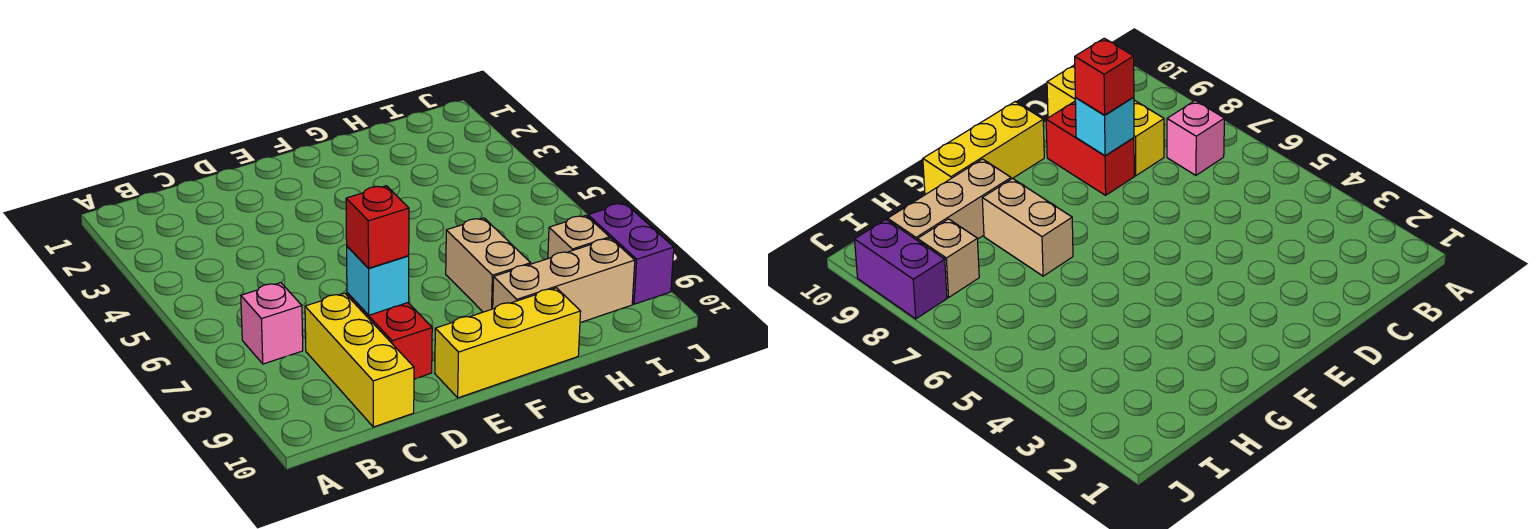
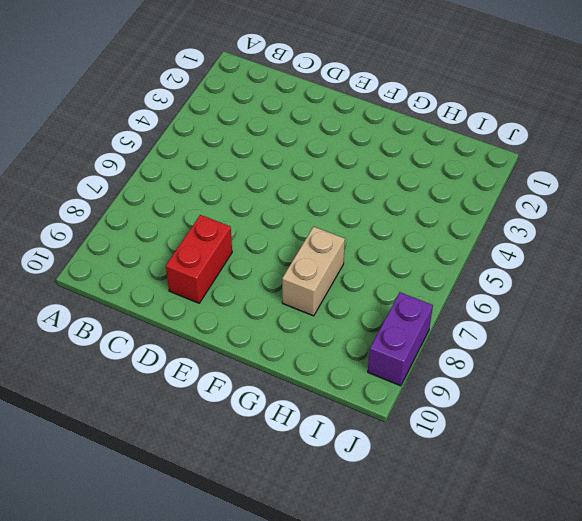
none -> pink 1x1 brick [241,283,303,364]
none -> yellow 1x3 brick [305,293,414,427]

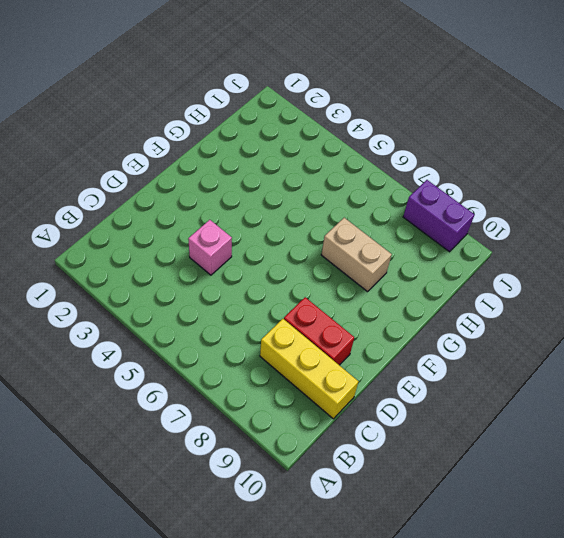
pink 1x1 brick [188,220,232,275] -> pink 1x1 brick moved to [241,283,303,364]
none -> yellow 1x3 brick [435,288,581,398]
none -> tan 1x3 brick [493,238,635,323]

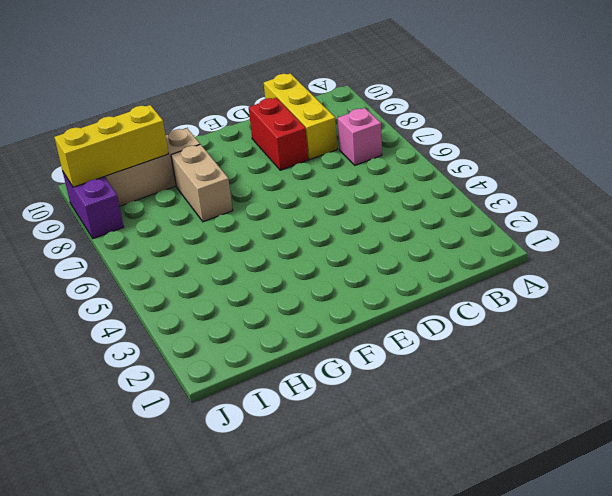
yellow 1x3 brick [54,105,169,187] -> yellow 1x3 brick moved to [435,288,581,398]
none -> tan 1x1 brick [548,215,610,258]
none -> cyan 1x1 brick [347,246,409,315]

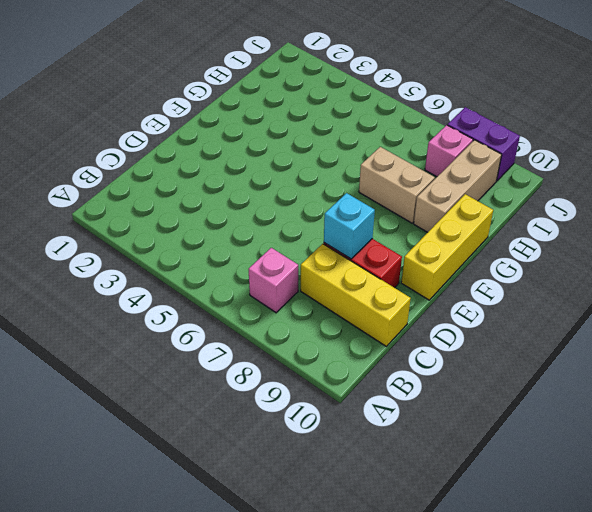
pink 1x1 brick [425,125,473,177] -> tan 1x1 brick [548,215,610,258]
none -> red 1x1 brick [346,186,409,268]

